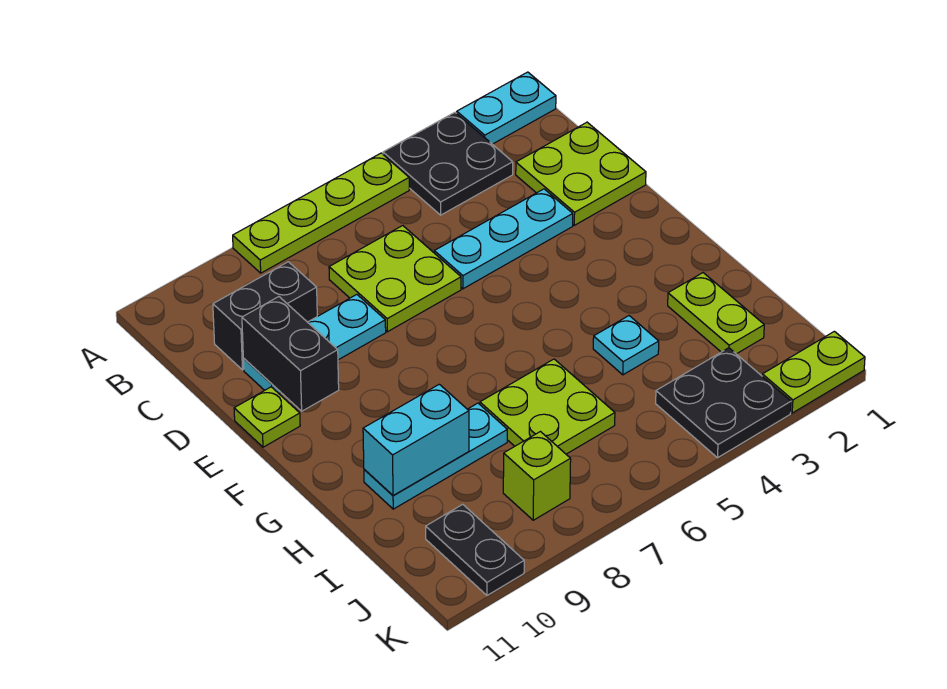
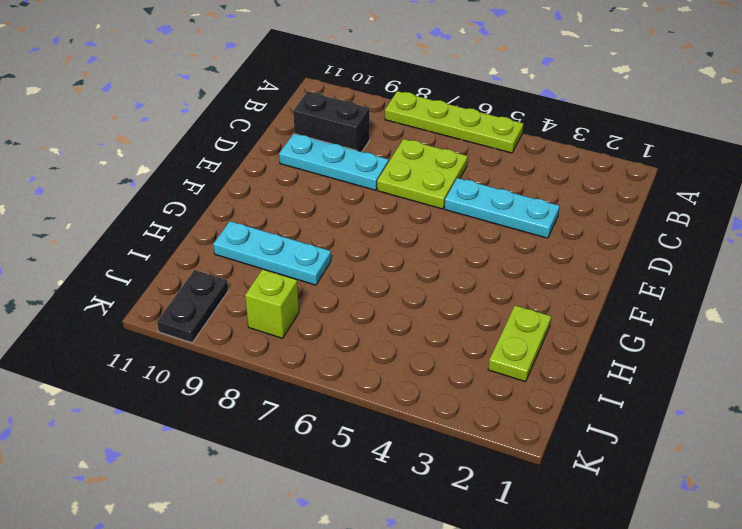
none -> cyan 1x2 plate [457,72,556,144]
none -> black 2x2 plate [383,112,513,215]
none -> lime 2x2 plate [516,122,646,225]

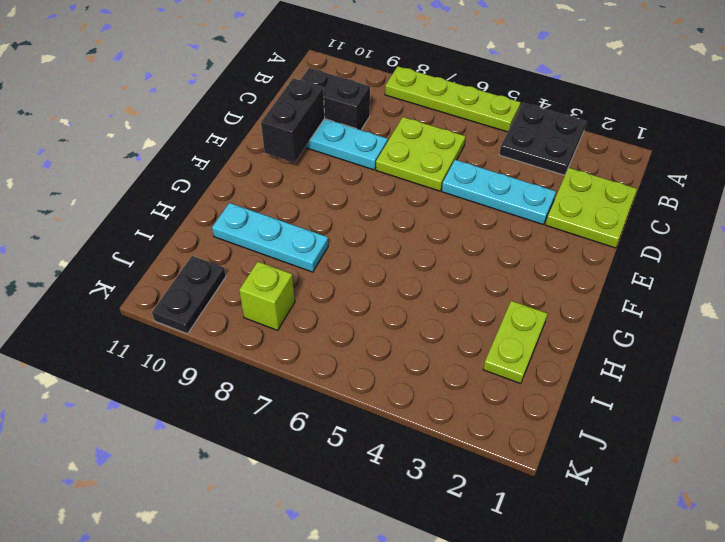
none -> cyan 1x2 plate [457,72,556,144]
none -> lime 1x1 plate [234,387,300,447]
none -> cyan 1x1 plate [593,316,659,375]

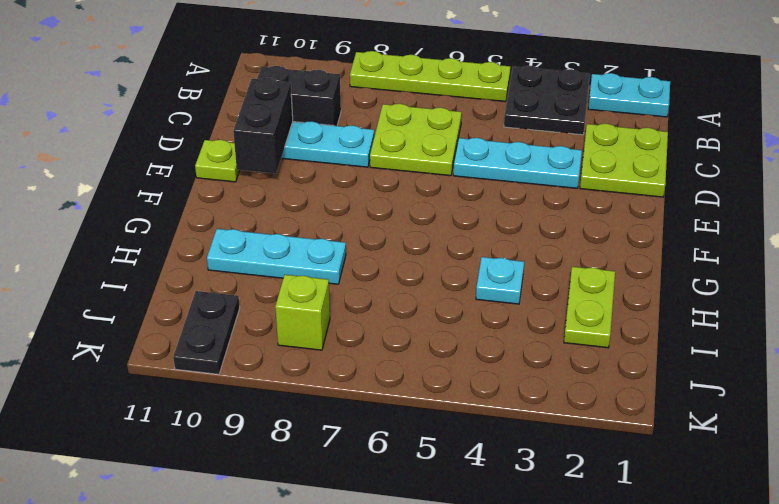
none -> lime 2x2 plate [480,359,615,454]
none -> black 2x2 plate [656,348,791,458]
none -> lime 1x2 plate [762,331,865,413]

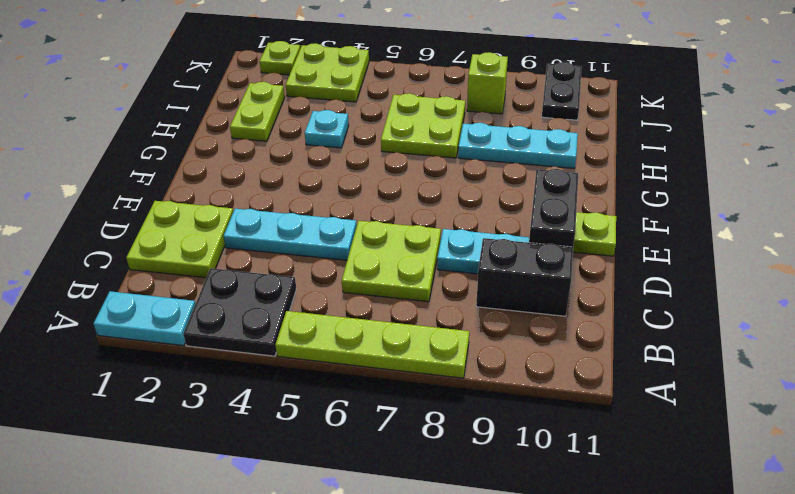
lime 2x2 plate [286,43,369,102] -> black 2x2 plate [656,348,791,458]
lime 1x1 plate [260,41,300,75] -> lime 1x2 plate [762,331,865,413]
none -> cyan 1x2 brick [363,384,469,496]

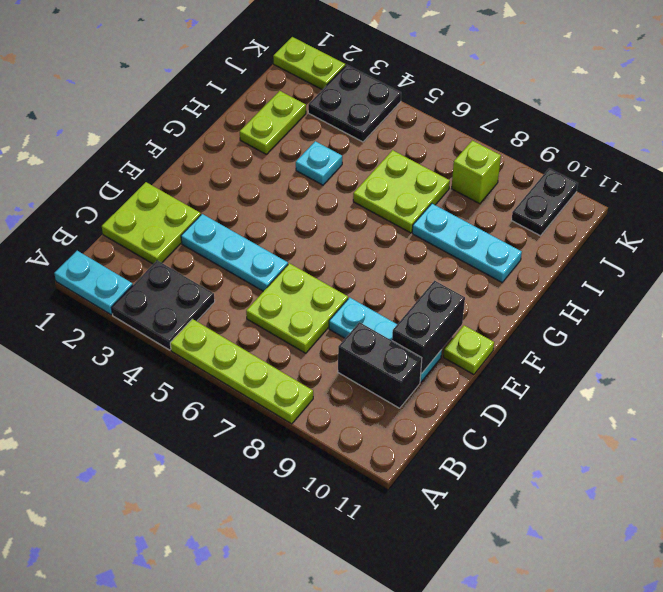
none -> cyan 1x2 brick [363,384,469,496]

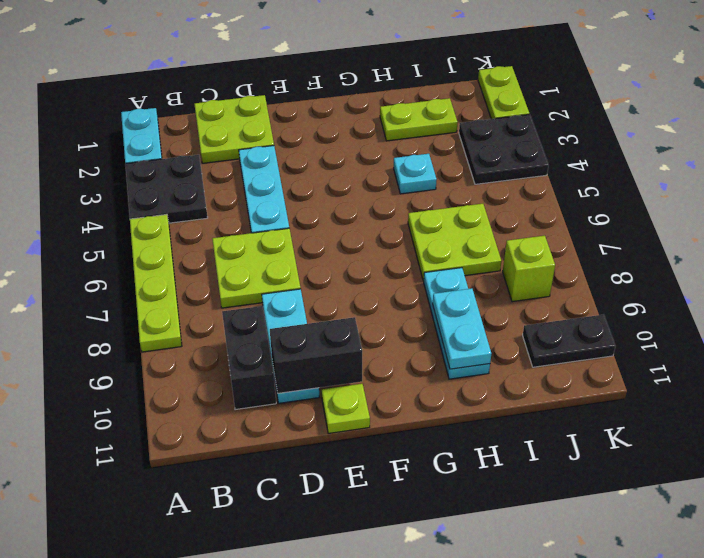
cyan 1x2 plate [433,288,491,369] -> cyan 1x2 brick [363,384,469,496]

